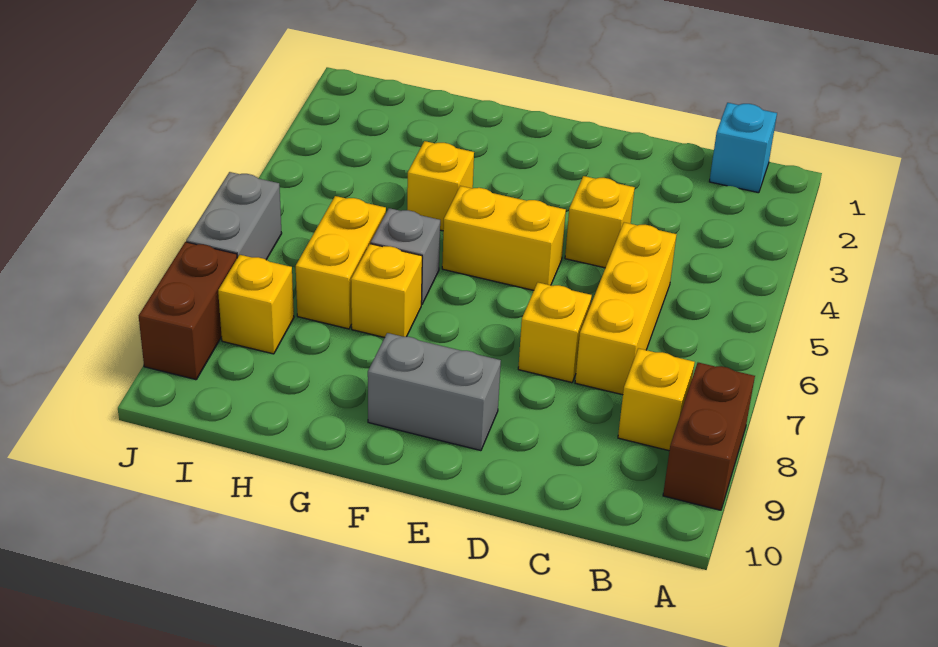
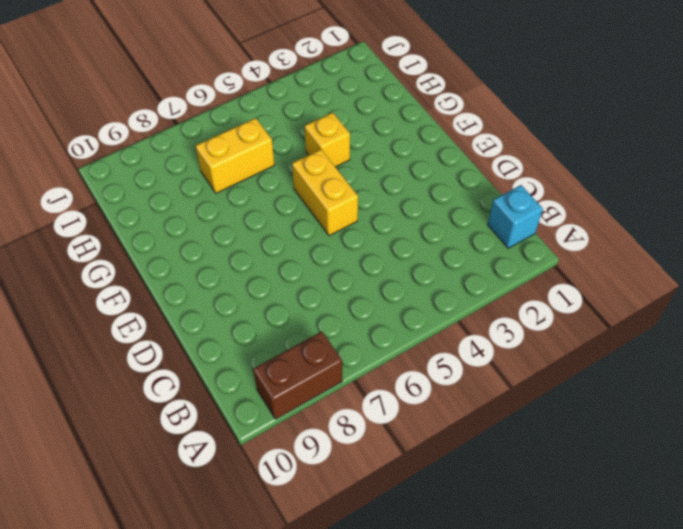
none -> yellow 1x1 brick [618,348,695,451]
none -> yellow 1x3 brick [575,222,677,395]
none -> yellow 1x1 brick [565,176,635,268]

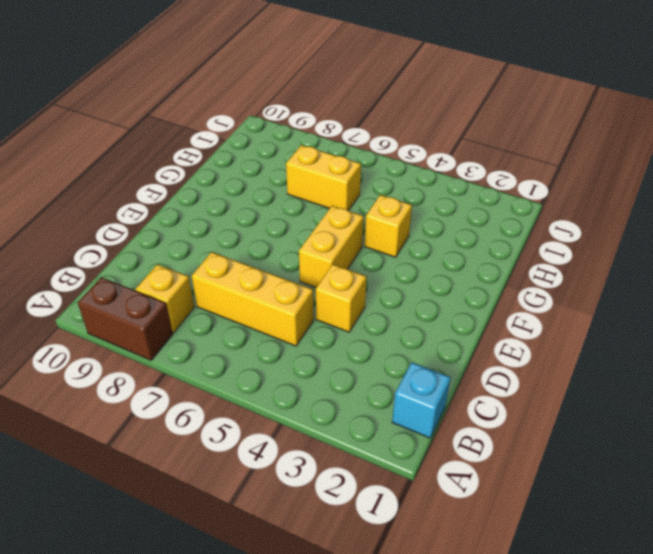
none -> yellow 1x1 brick [518,283,592,382]
none -> grey 1x2 brick [368,333,501,451]
none -> grey 1x1 brick [371,208,440,305]

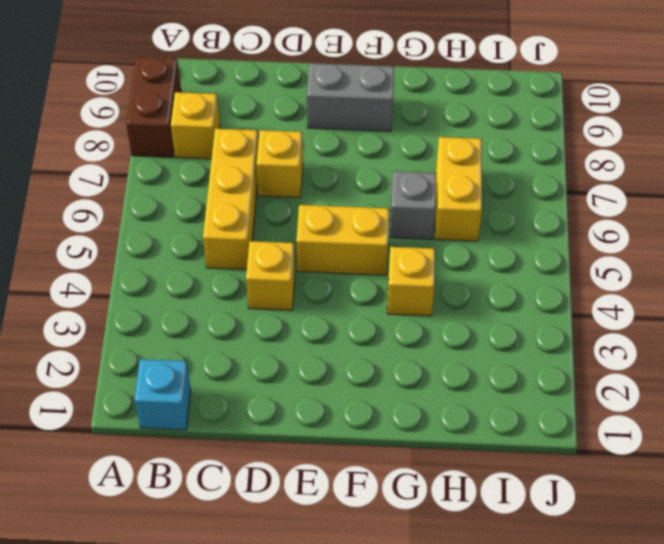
none -> yellow 1x1 brick [351,244,422,338]
none -> yellow 1x1 brick [218,255,294,354]
none -> grey 1x2 brick [186,172,282,260]

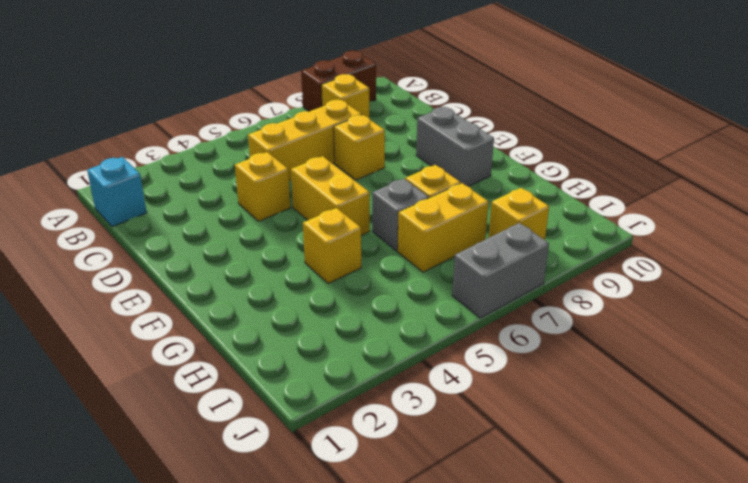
none -> brown 1x2 brick [139,242,237,380]

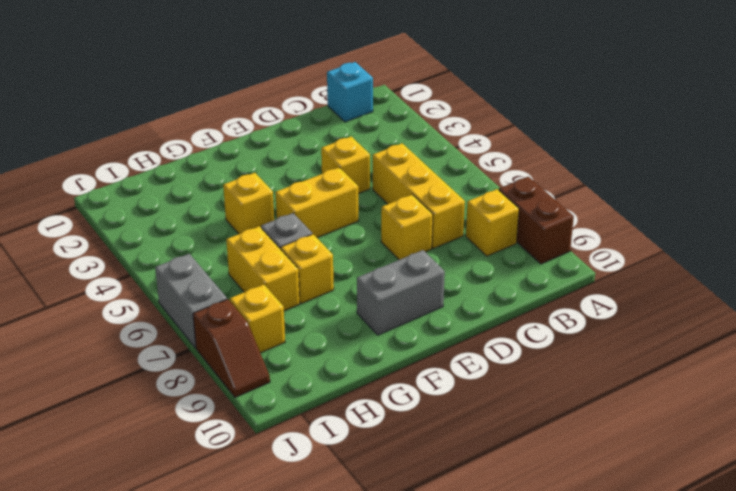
brown 1x2 slope [193,299,270,397] -> brown 1x2 brick [139,242,237,380]

